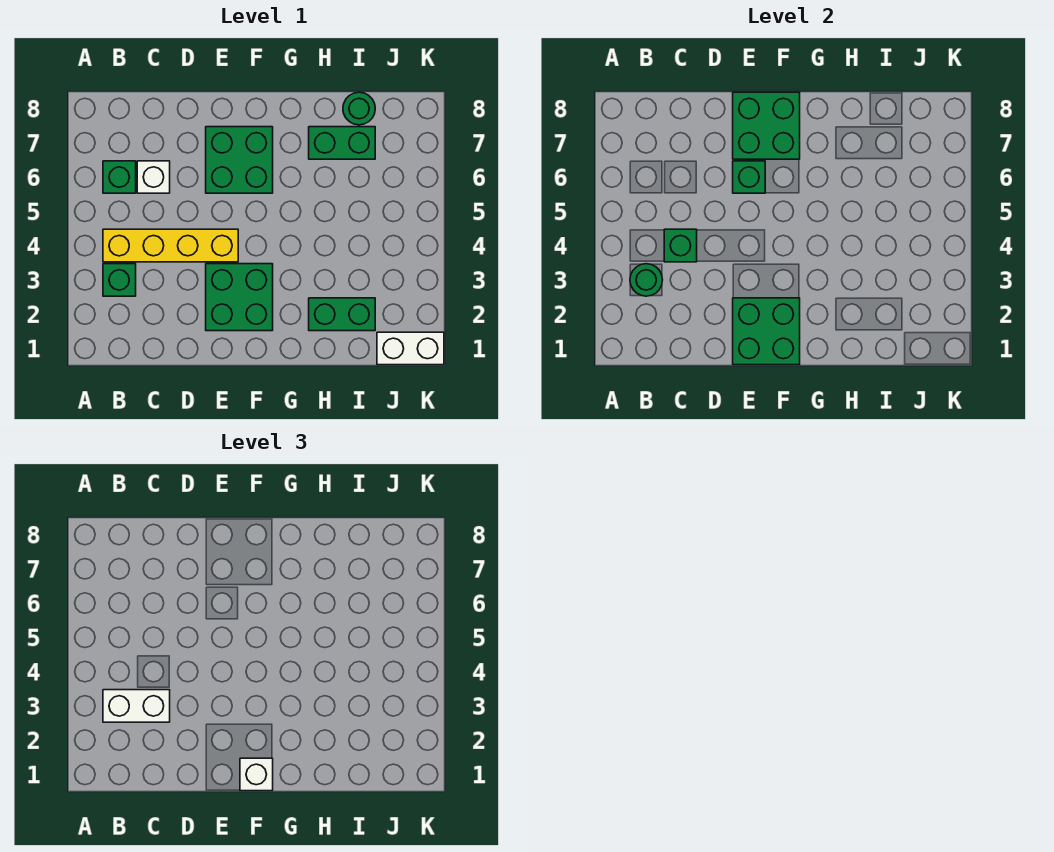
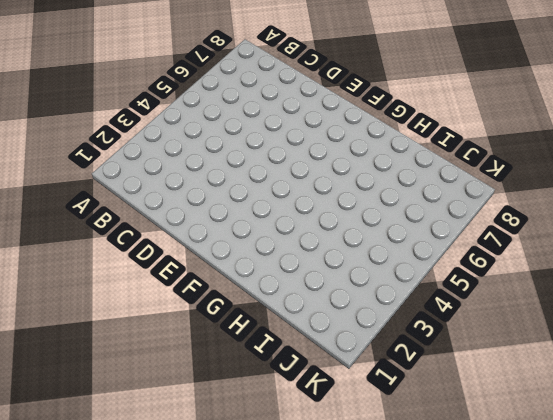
none -> green 1x1 brick [103,264,136,296]
none -> yellow 1x4 brick [103,229,238,262]
none -> green 1x1 brick [103,161,136,193]

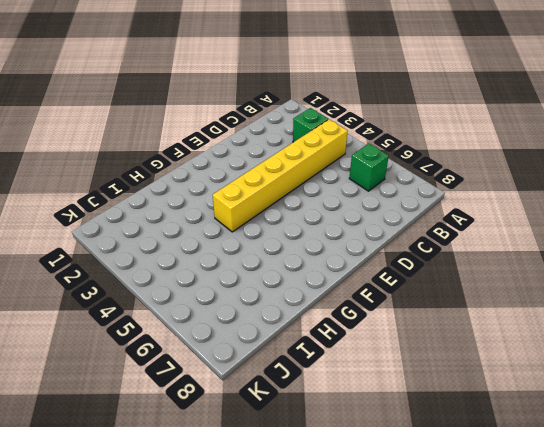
yellow 1x6 brick [213,119,348,232] -> yellow 1x4 brick [103,229,238,262]
none -> white 1x1 brick [137,161,170,193]
none -> green 2x2 brick [206,264,273,331]
none -> green 2x2 brick [206,127,273,193]

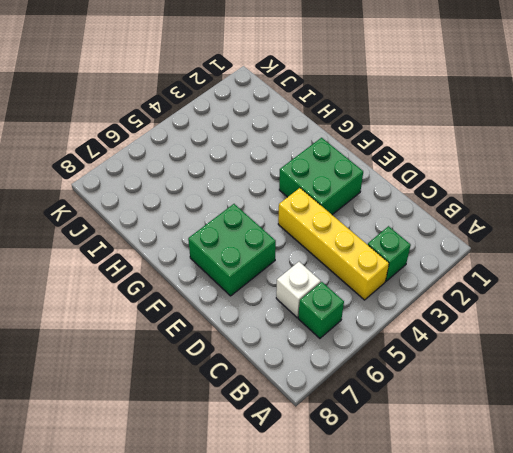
none -> green 1x2 brick [309,298,375,331]
none -> green 1x2 brick [309,127,375,159]
none -> green 1x1 round brick [343,92,375,125]

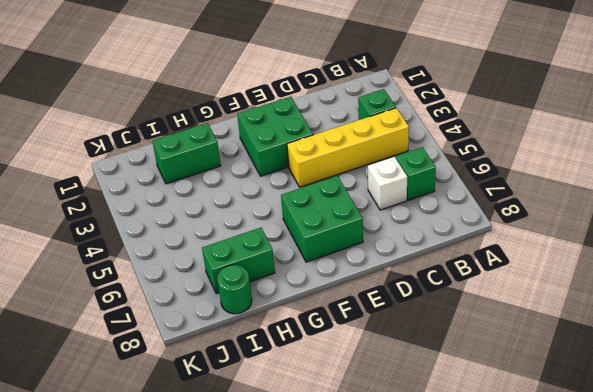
none -> white 1x2 brick [377,332,444,365]
none -> green 1x1 round brick [630,264,662,296]
none -> green 1x1 brick [664,229,697,262]

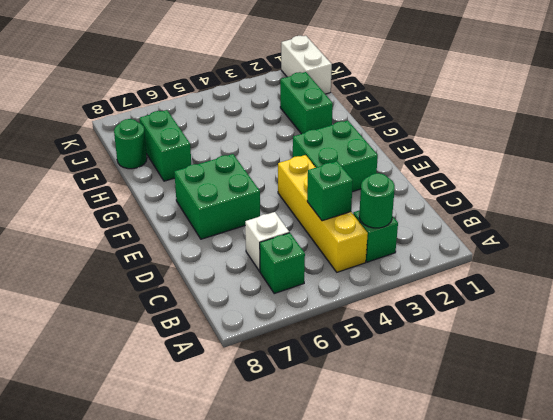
none -> green 2x2 brick [733,298,800,365]
none -> green 1x1 brick [733,161,765,193]
none -> green 2x2 brick [733,92,800,159]

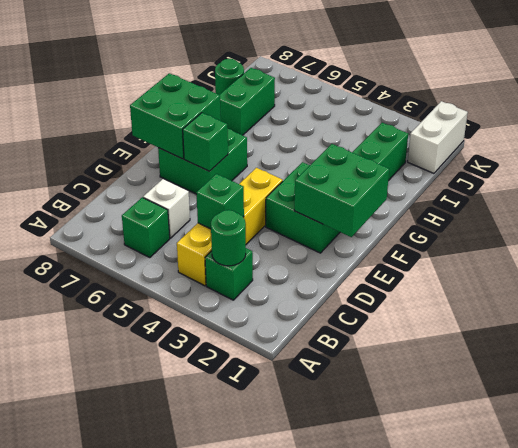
none -> white 1x2 brick [103,690,170,722]
none -> white 1x1 brick [240,758,273,791]

